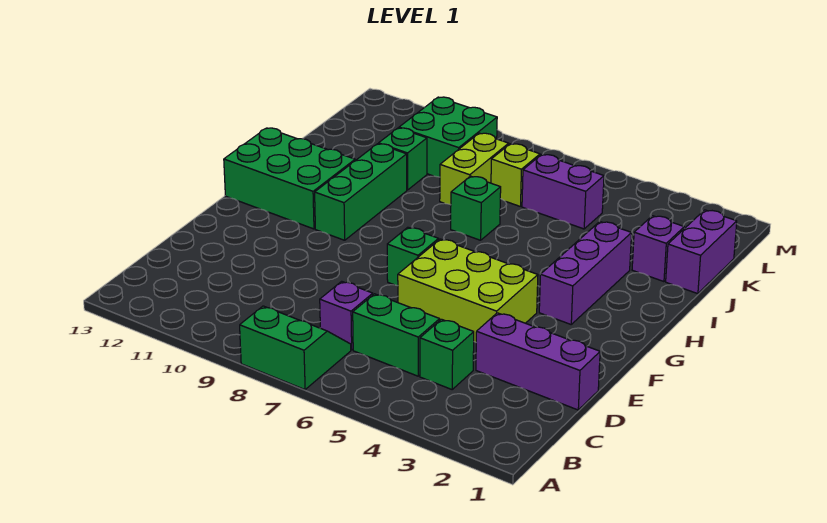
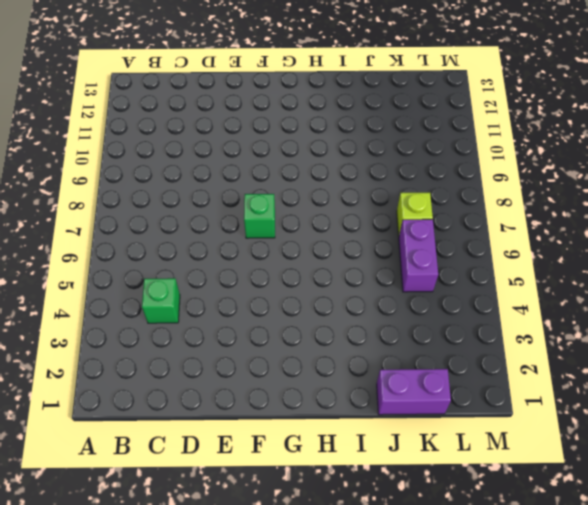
none -> green 2x2 slope [240,306,351,390]
none -> green 1x2 brick [353,294,440,376]
none -> purple 1x1 brick [320,281,373,350]

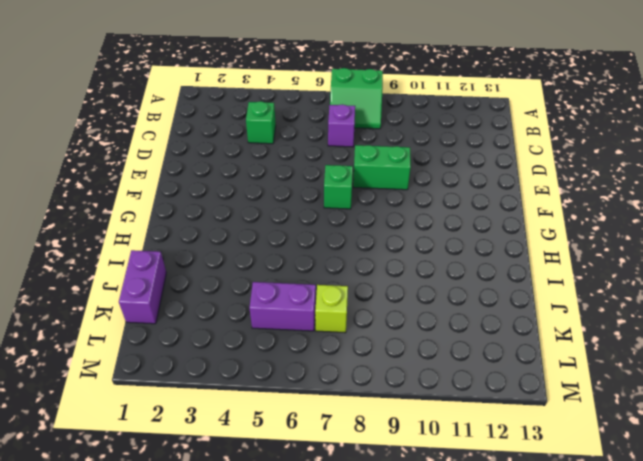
green 1x2 brick [353,145,411,190] -> green 1x2 brick moved to [353,294,440,376]
none -> purple 1x3 brick [476,313,600,410]
none -> lime 2x3 brick [398,239,538,342]
none -> purple 1x3 brick [539,221,632,324]

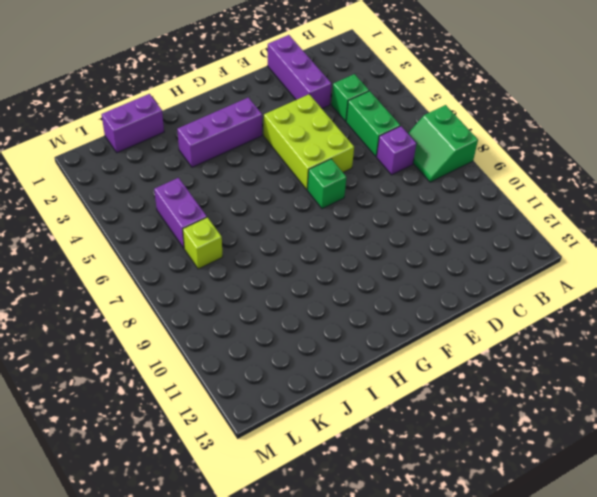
none -> green 1x3 brick [315,144,407,240]
none -> green 2x3 brick [224,128,355,229]
none -> green 1x1 brick [451,176,501,240]

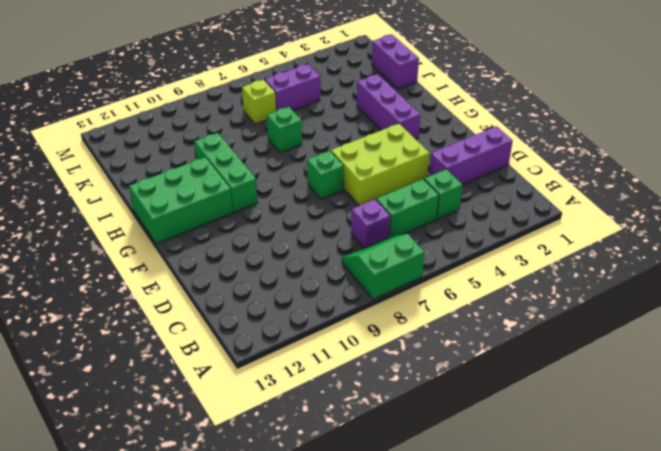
none -> purple 1x1 brick [632,216,684,282]
none -> lime 1x2 brick [440,133,509,205]
none -> green 1x1 brick [379,128,427,190]

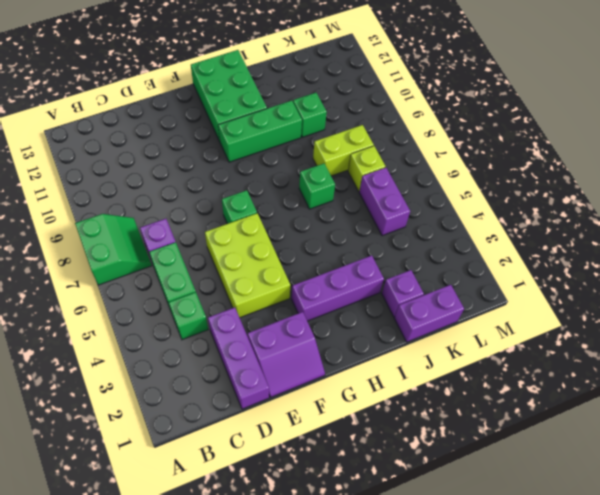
purple 2x2 slope [248,312,325,397] -> none
none -> green 2x2 brick [399,97,497,177]

